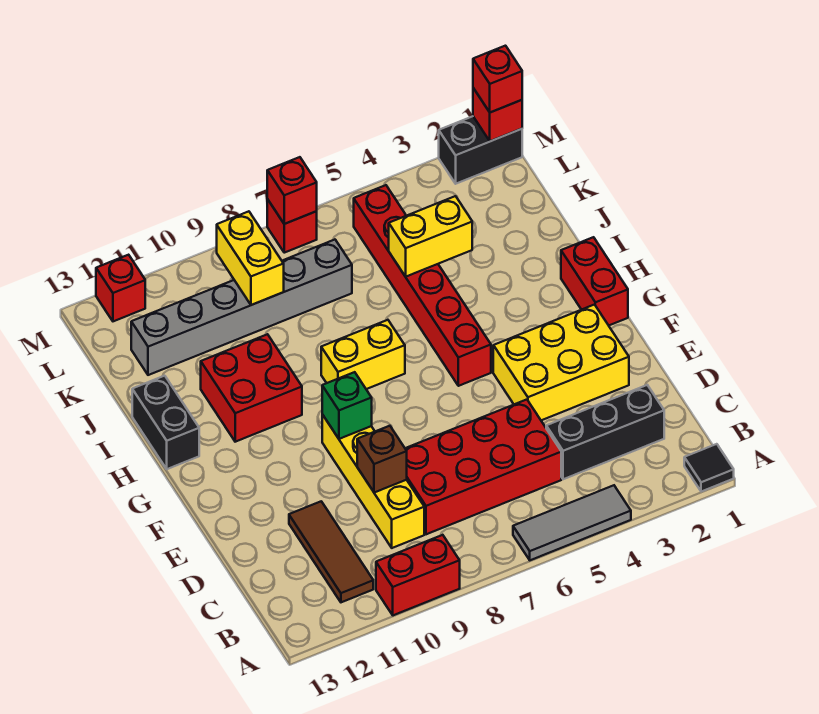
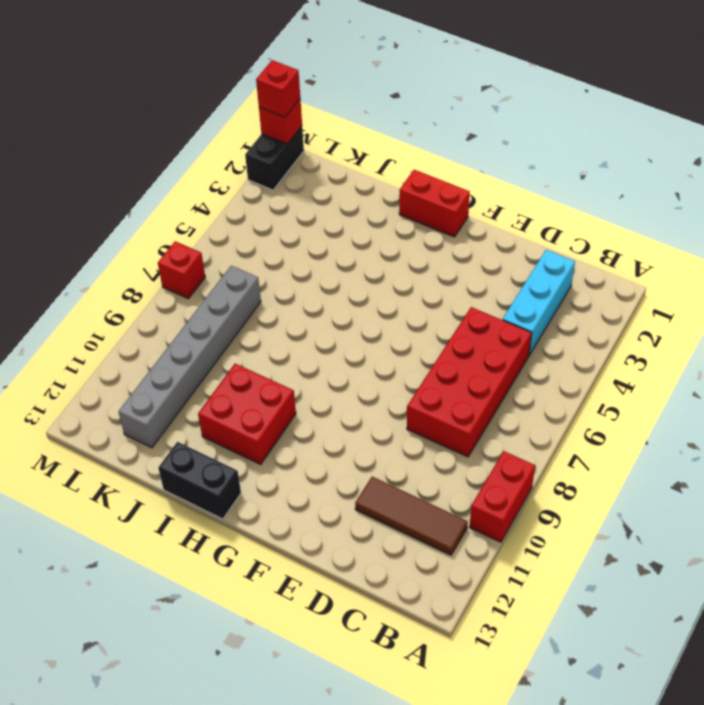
cyan 1x3 brick [503,250,575,355] -> black 1x3 brick [546,385,664,479]
none -> black 1x1 tile [684,444,734,492]
none -> grey 1x3 tile [513,485,631,560]
none -> yellow 1x4 brick [322,415,424,548]

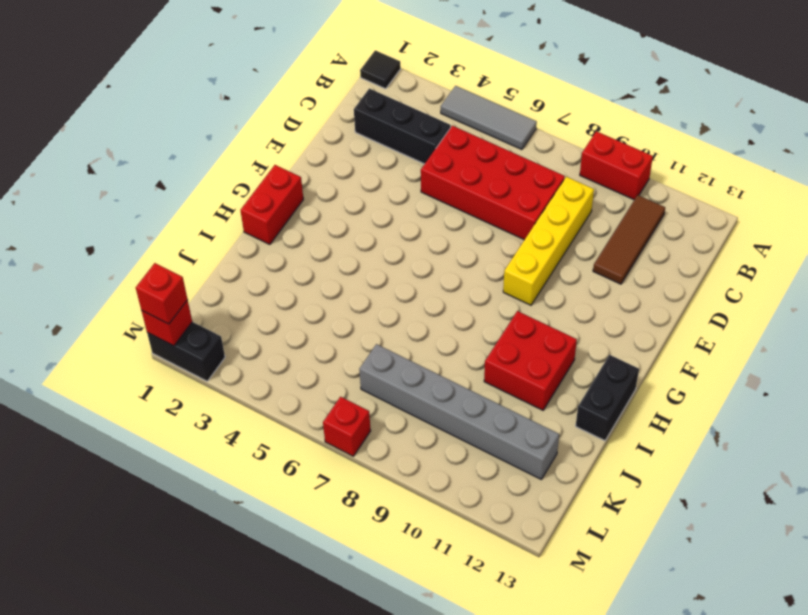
none -> yellow 2x3 brick [493,305,629,420]
none -> red 1x6 brick [354,185,491,386]
none -> yellow 1x2 brick [321,320,405,389]

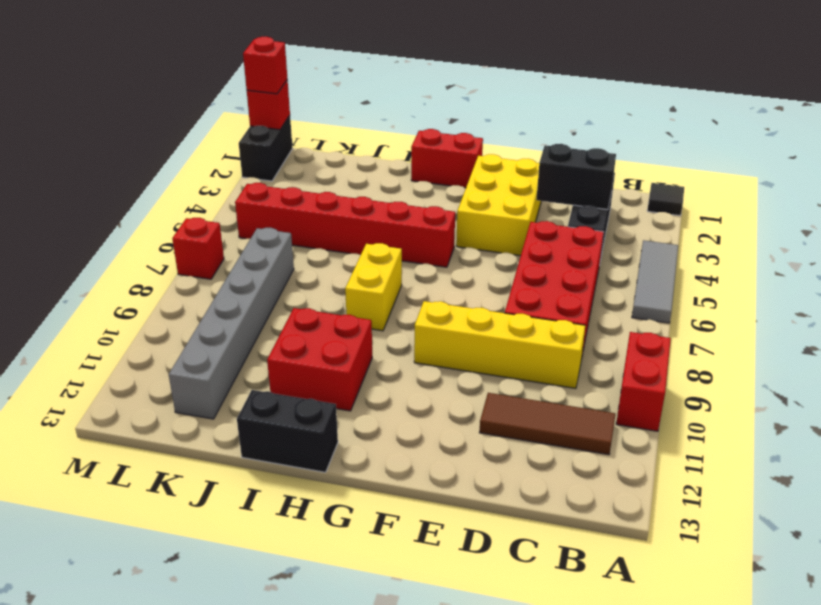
black 1x2 brick [536,144,616,210] -> none
none -> red 1x1 brick [96,255,145,321]
none -> brown 1x1 brick [357,426,407,493]
none -> green 1x1 brick [322,372,372,439]

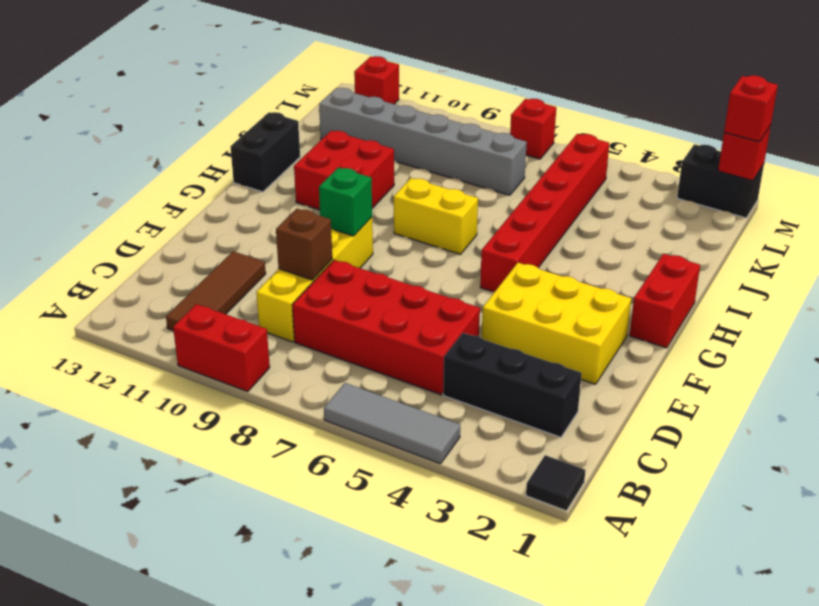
none -> yellow 1x2 brick [389,196,472,277]
none -> yellow 1x2 brick [217,211,284,305]
none -> red 1x1 brick [267,157,317,224]

